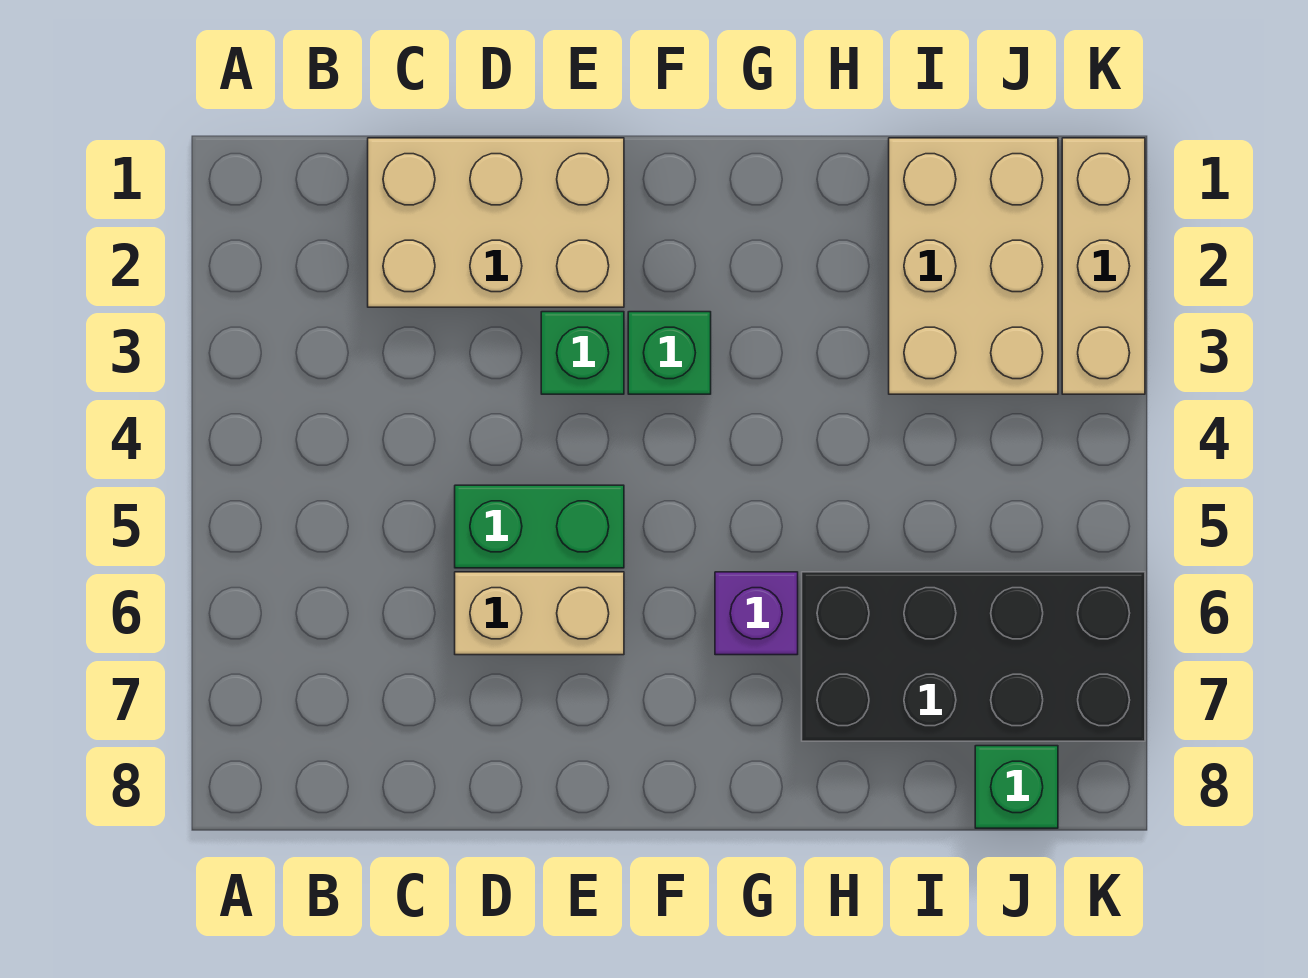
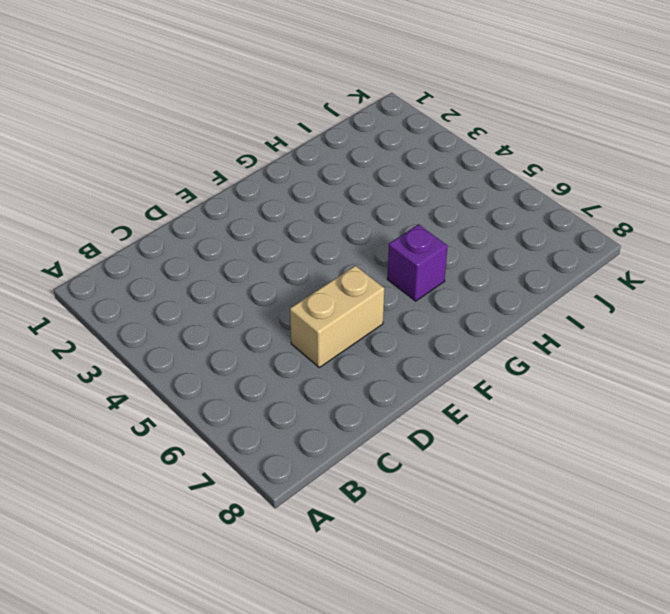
none -> tan 2x3 brick [368,138,624,307]
none -> green 1x2 brick [455,485,624,568]

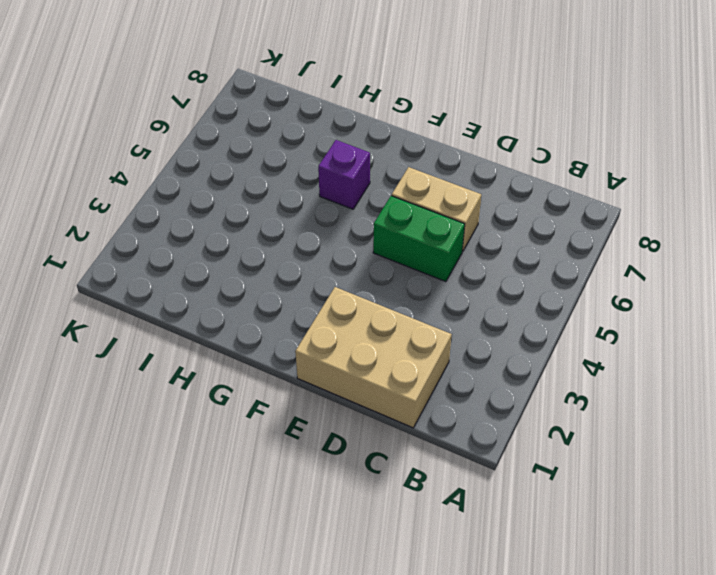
none -> green 1x1 brick [541,312,624,394]
none -> green 1x1 brick [628,312,711,394]

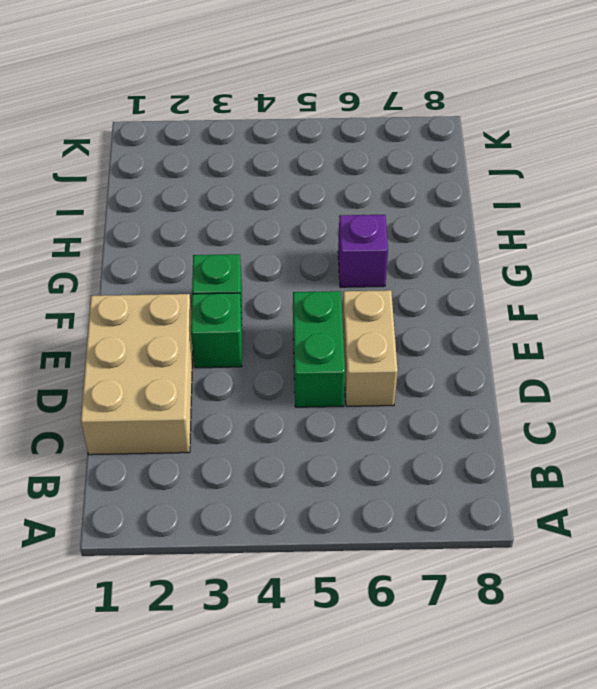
none -> black 2x4 brick [802,572,1145,741]
none -> tan 2x3 brick [889,138,1058,394]

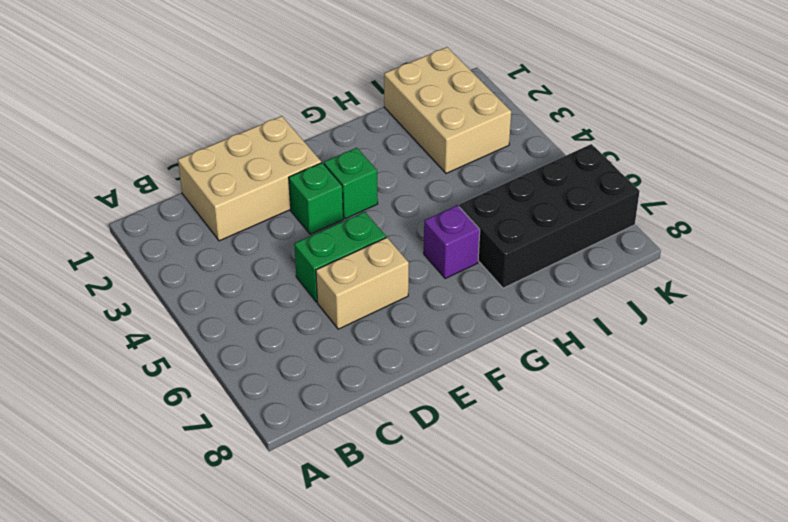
none -> green 1x1 brick [975,746,1058,828]
none -> tan 1x3 brick [1062,138,1145,394]

